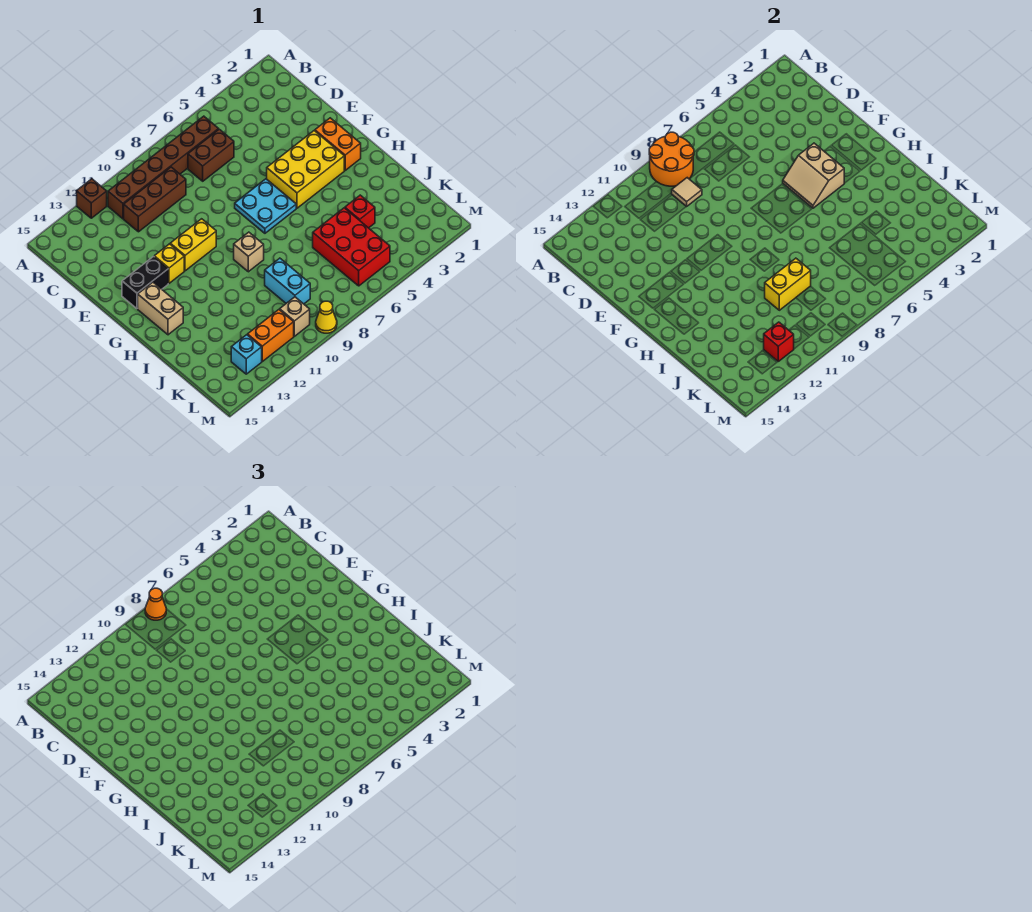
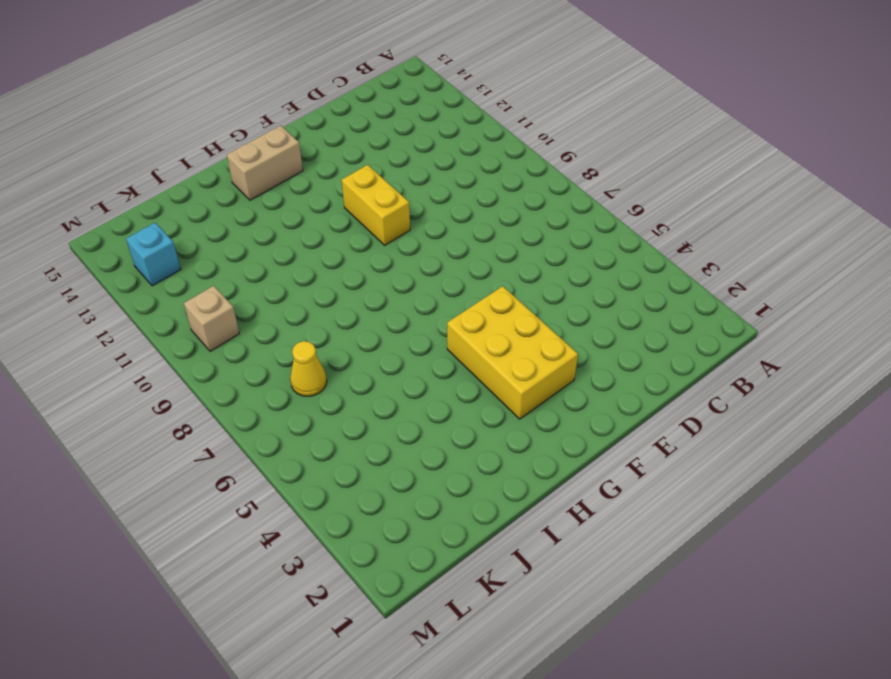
yellow 1x1 cone [290,341,327,396] -> yellow 1x1 cone moved to [316,301,337,333]
none -> brown 1x1 brick [77,179,107,218]
none -> brown 1x6 brick [108,116,219,219]
none -> brown 1x2 brick [188,129,234,181]

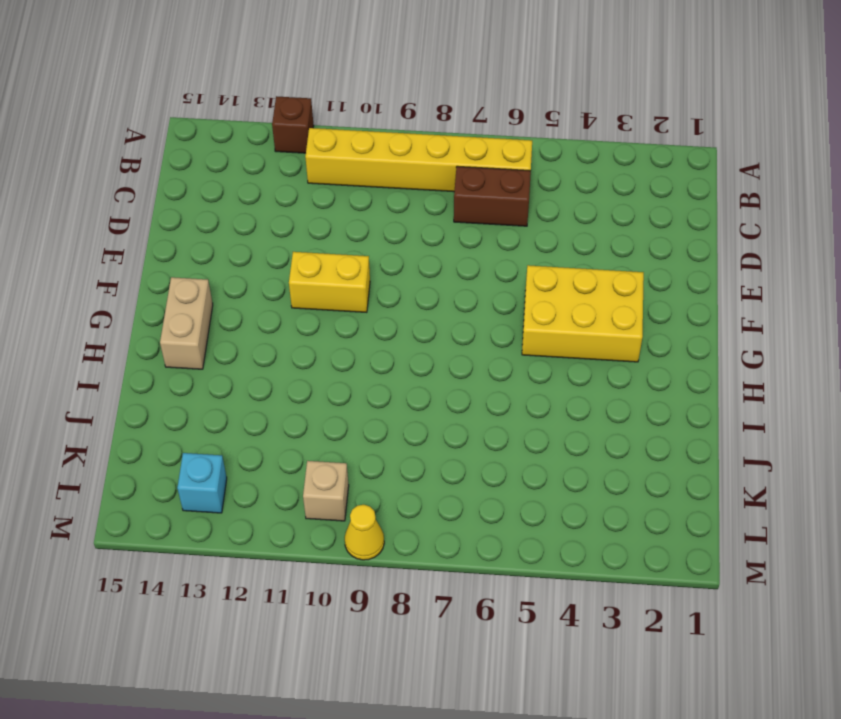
yellow 1x6 brick [305,128,532,192] -> brown 1x6 brick [108,116,219,219]
none -> brown 1x3 brick [124,167,186,232]
none -> orange 1x2 brick [315,118,361,170]
none -> cyan 2x2 plate [235,179,296,233]

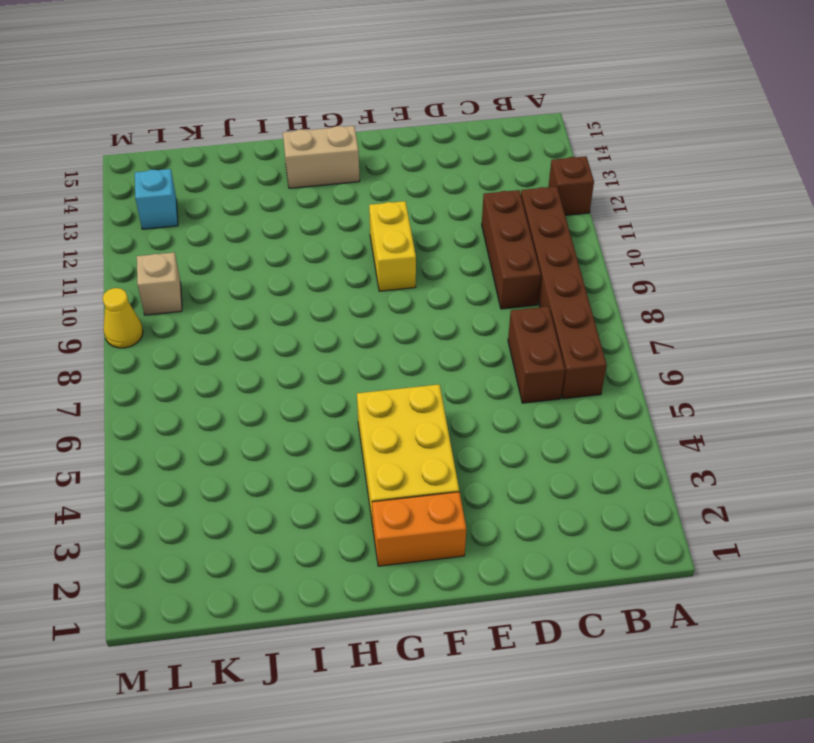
none -> cyan 2x2 plate [235,179,296,233]
none -> yellow 1x1 brick [154,244,184,283]
none -> black 1x2 brick [122,257,168,309]

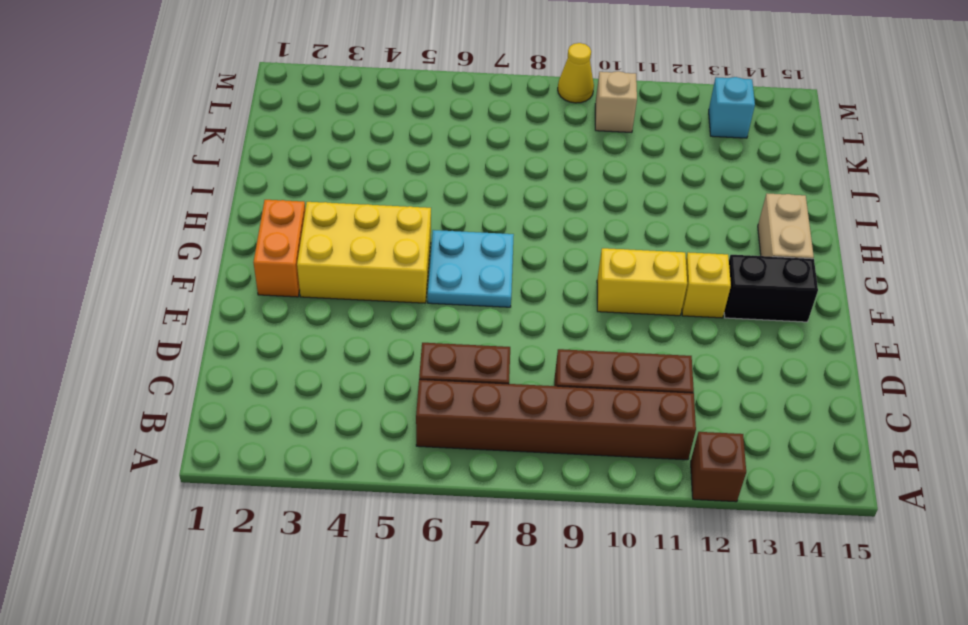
none -> tan 1x1 brick [234,232,264,272]
none -> red 1x1 brick [345,195,375,228]
none -> red 2x3 brick [313,208,390,286]

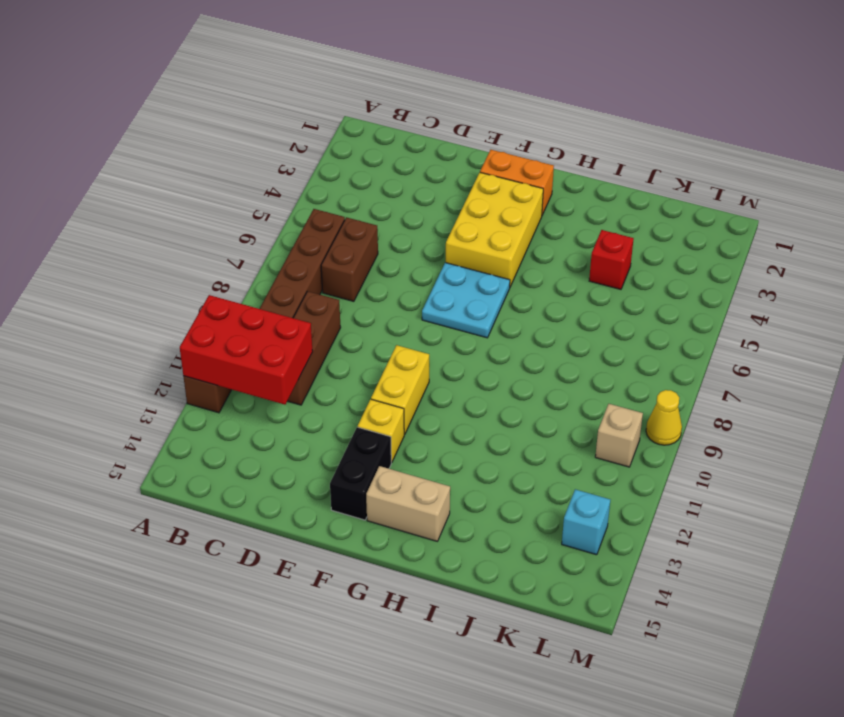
red 2x3 brick [180,295,313,405] -> red 2x3 brick moved to [313,208,390,286]
none -> tan 1x1 brick [234,232,264,272]
none -> cyan 1x2 brick [265,258,310,304]
none -> orange 1x2 brick [248,310,294,361]

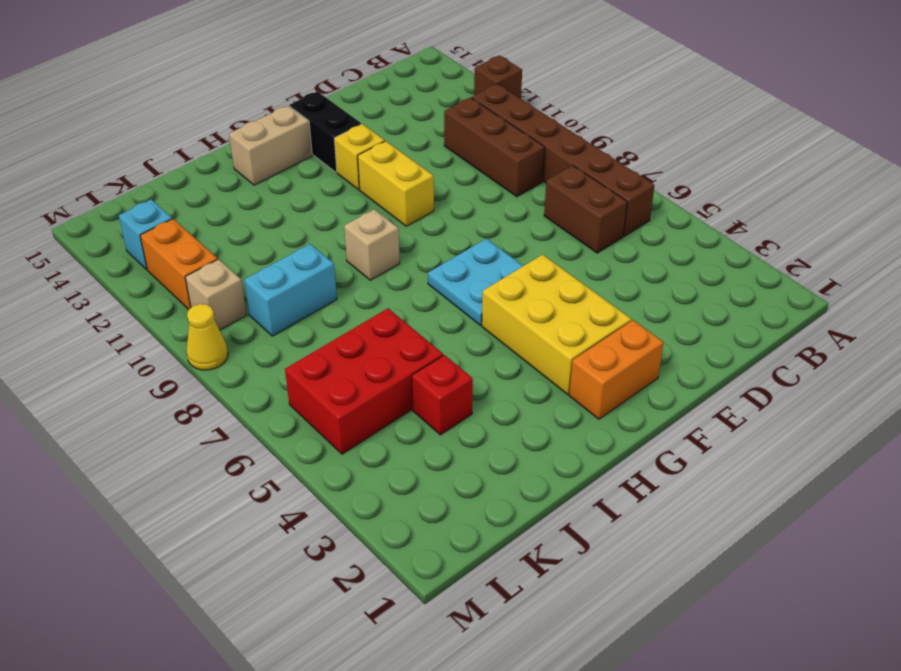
none -> orange 2x2 round brick [649,132,694,186]
none -> tan 1x1 tile [672,178,702,207]
none -> tan 2x2 slope [783,143,844,208]

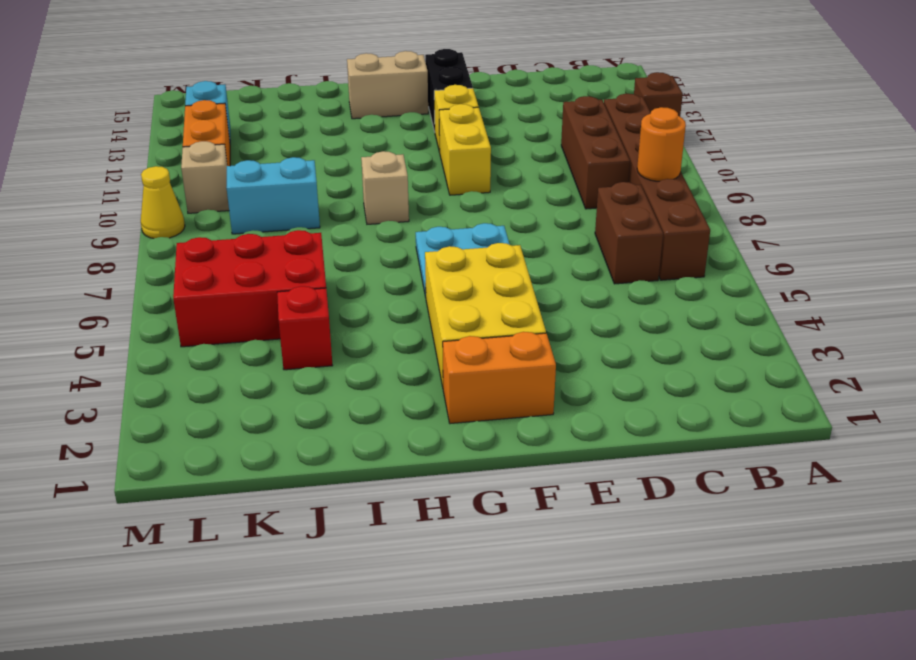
orange 1x1 round brick [637,107,686,181] -> orange 2x2 round brick [649,132,694,186]
none -> tan 1x1 tile [672,178,702,207]
none -> tan 2x2 slope [783,143,844,208]
none -> yellow 1x2 brick [765,258,811,310]

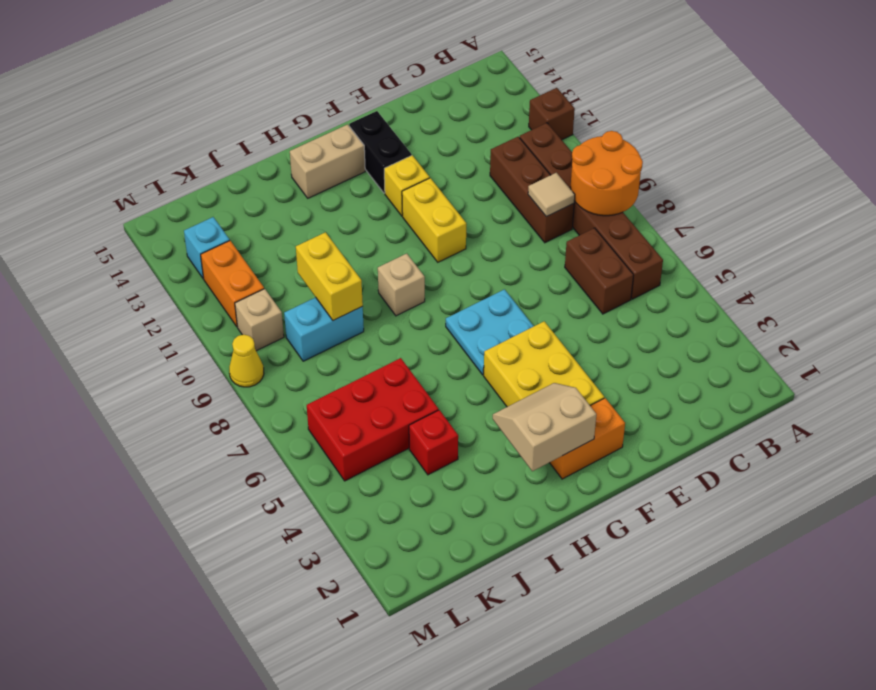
tan 2x2 slope [493,383,596,471] -> tan 2x2 slope moved to [783,143,844,208]
none -> red 1x1 brick [764,322,794,361]
none -> orange 1x1 cone [145,588,166,620]

